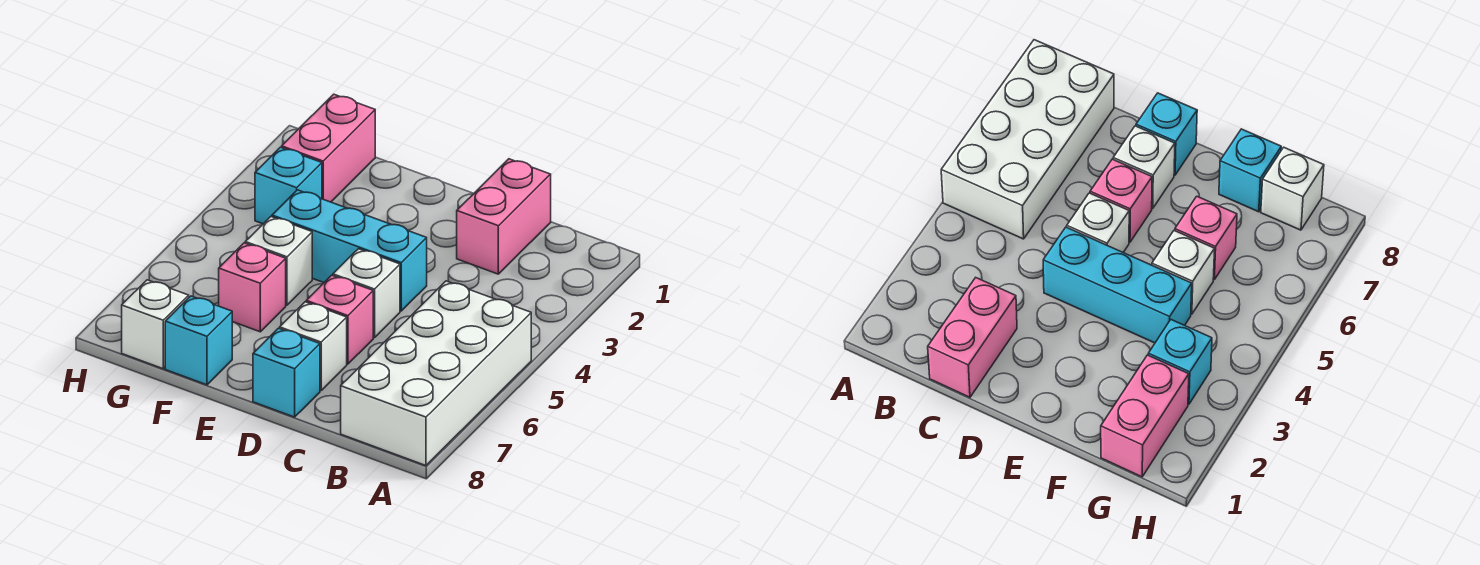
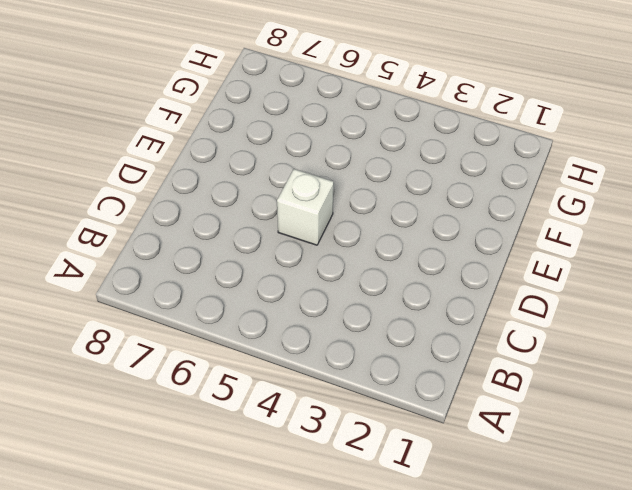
none -> white 2x4 brick [341,281,531,466]
none -> pink 1x2 brick [457,159,551,274]
none -> cyan 1x3 brick [272,190,427,311]

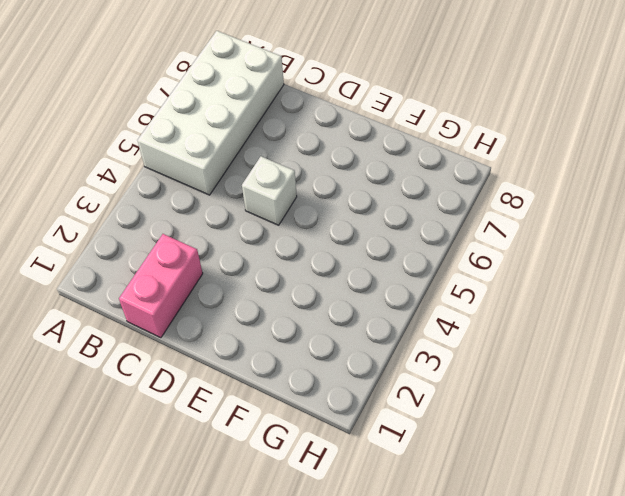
none -> cyan 1x3 brick [272,190,427,311]
none -> pink 1x1 brick [306,275,373,364]
none -> white 1x1 brick [280,302,347,390]

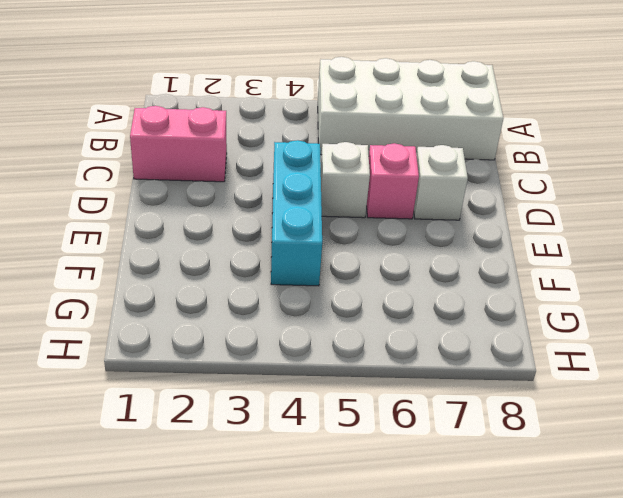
none -> cyan 1x1 brick [253,328,320,417]
none -> white 1x1 brick [245,217,312,305]
none -> pink 1x1 brick [219,243,286,332]

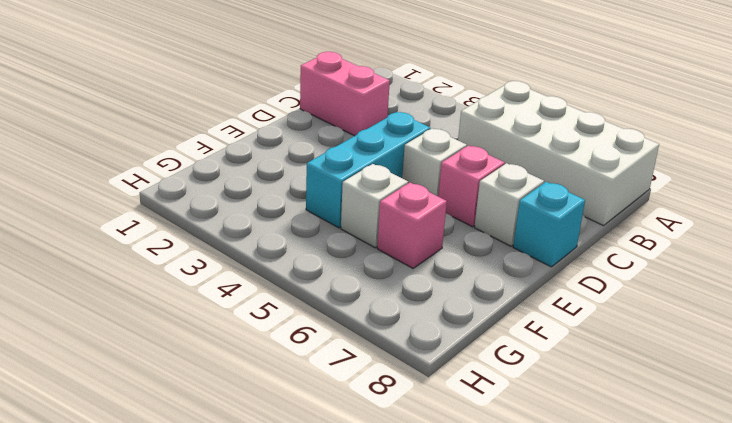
none -> cyan 1x1 brick [165,296,232,385]
none -> pink 1x2 brick [282,94,375,202]
none -> cyan 1x1 brick [255,147,322,224]

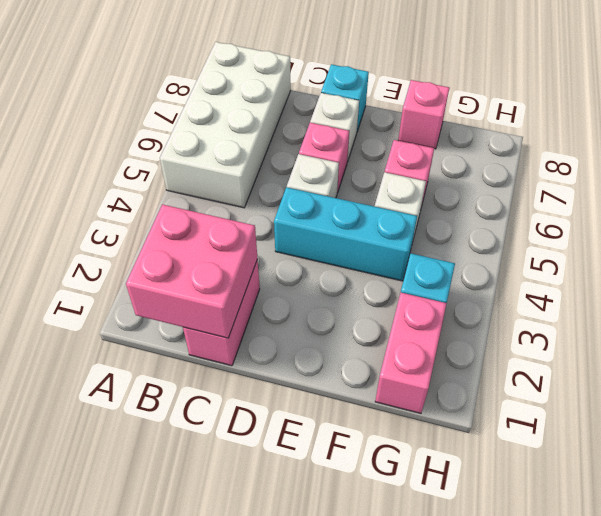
pink 2x2 brick [126,204,258,338] -> none
pink 1x1 brick [398,80,449,149] -> cyan 1x1 brick [165,296,232,385]
none -> white 1x1 brick [122,280,189,369]

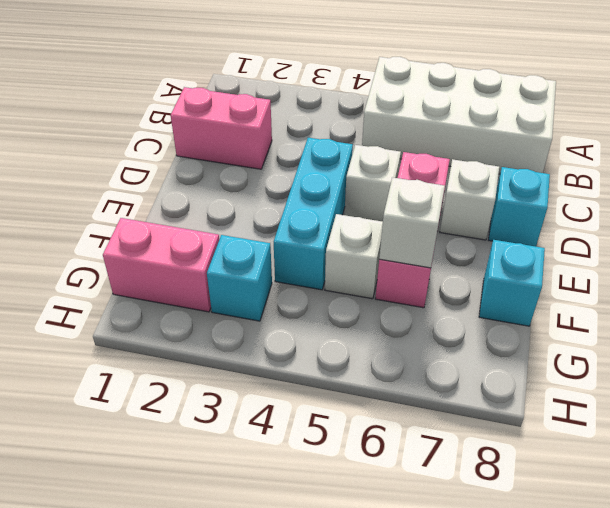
white 1x1 brick [379,177,445,268] -> white 1x1 brick moved to [122,280,189,369]

